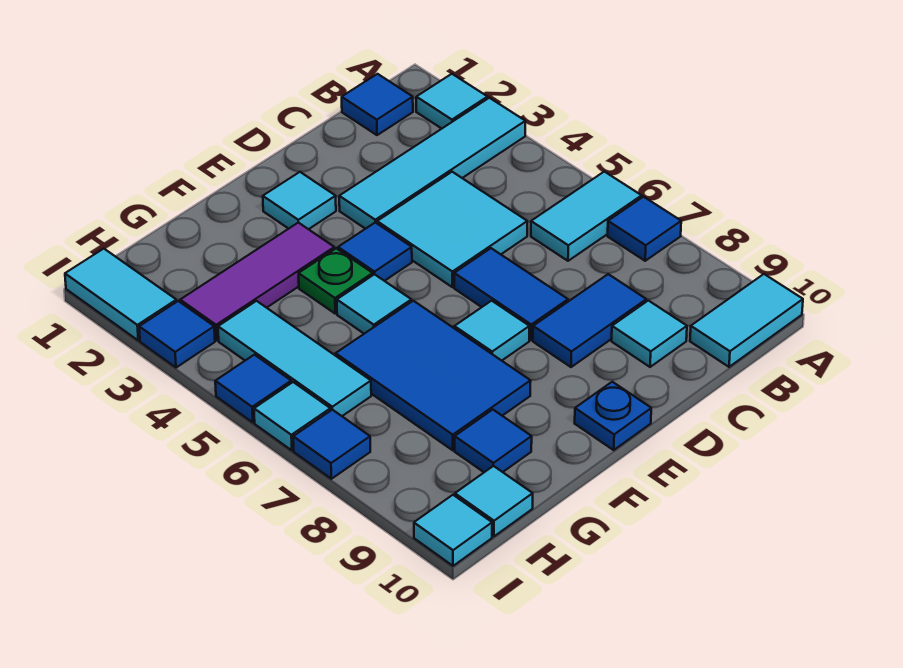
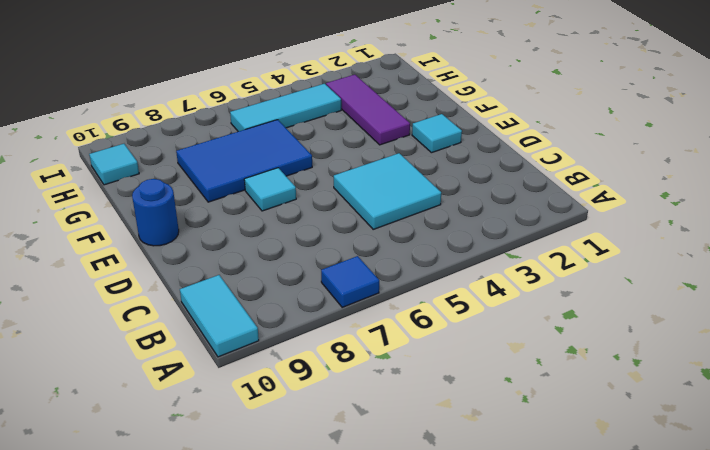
blue 1x1 round brick [132,179,179,246] -> blue 1x1 plate [575,382,651,450]
none -> cyan 1x1 tile [416,74,488,129]
none -> cyan 1x4 tile [339,98,525,229]
none -> cyan 1x2 tile [531,172,642,261]

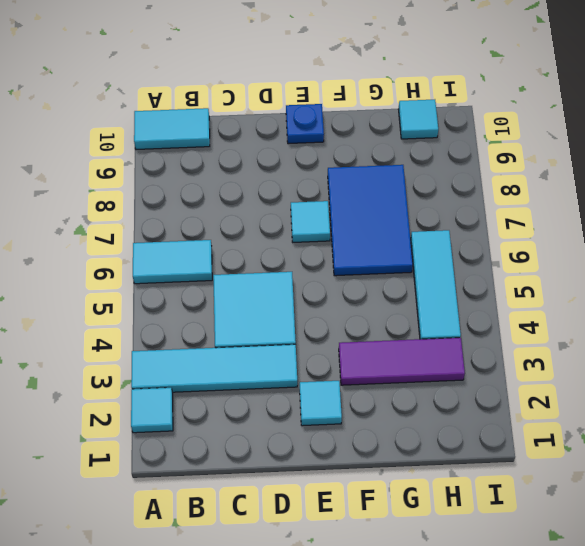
none -> blue 1x1 tile [608,197,681,261]
none -> blue 1x1 tile [342,74,413,135]
none -> blue 1x2 tile [533,274,646,367]

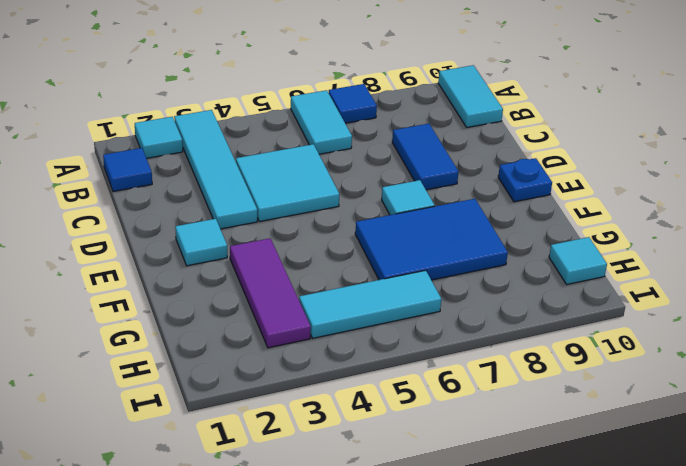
none -> cyan 1x1 tile [612,301,687,367]
none -> blue 1x2 tile [454,248,568,340]
none -> blue 1x1 tile [338,222,412,281]

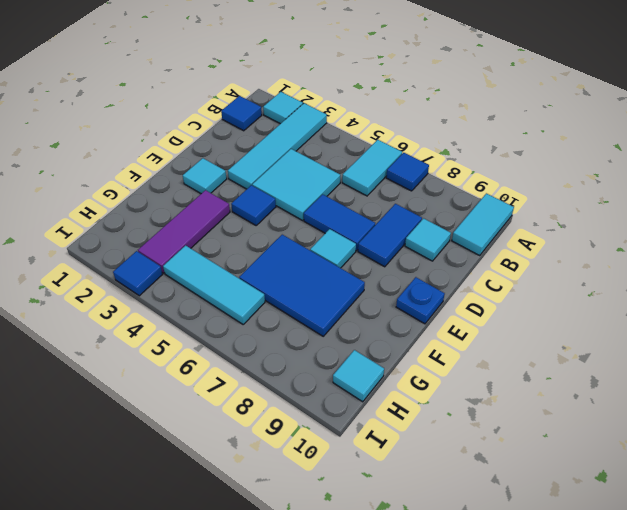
none -> green 1x1 plate [299,248,373,314]
none -> cyan 1x1 tile [337,274,411,334]
none -> blue 1x1 tile [455,410,532,472]

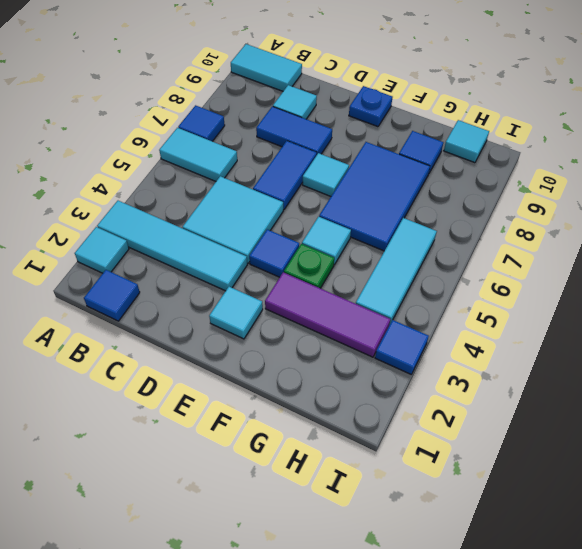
none -> cyan 1x2 tile [65,249,177,341]
none -> blue 1x1 tile [215,355,291,422]
none -> cyan 1x1 tile [254,382,331,450]

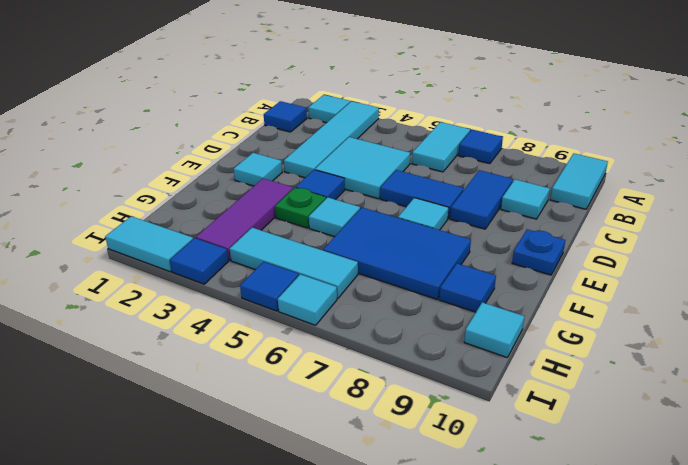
none -> blue 1x1 tile [293,410,370,479]
none -> cyan 1x1 tile [414,495,492,566]

